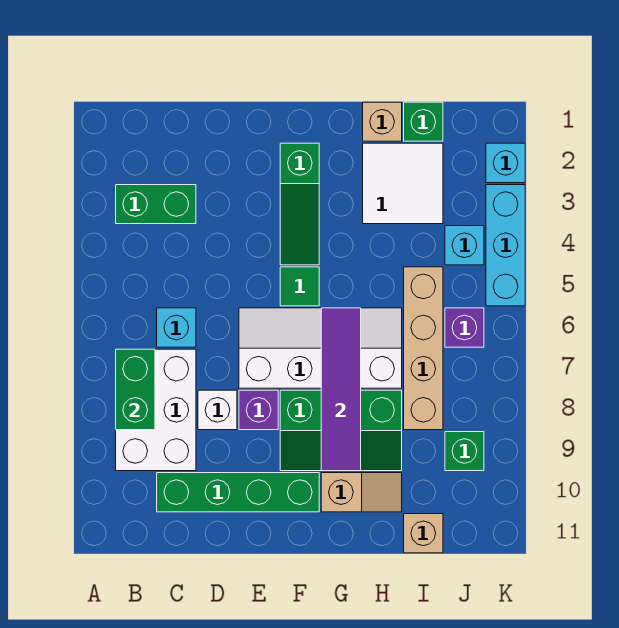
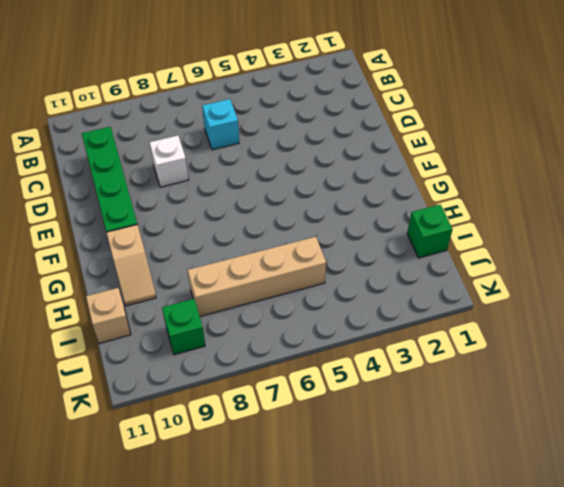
none -> green 1x2 brick [116,185,196,224]
none -> white 2x3 brick [116,349,196,471]
none -> white 2x4 slope [239,308,402,388]

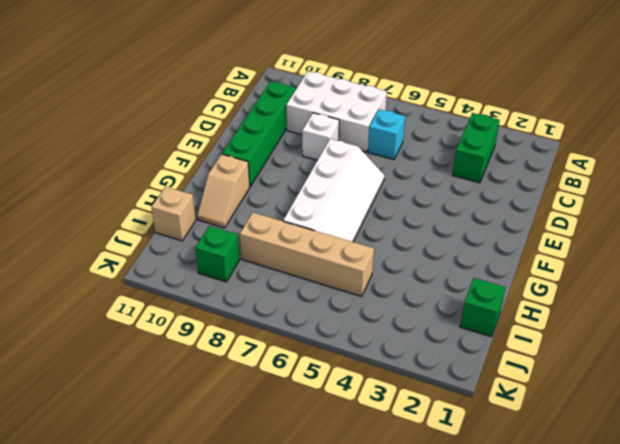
none -> purple 1x1 brick [239,390,278,430]
none -> green 1x3 slope [280,143,319,265]
none -> green 1x1 tile [280,267,319,306]

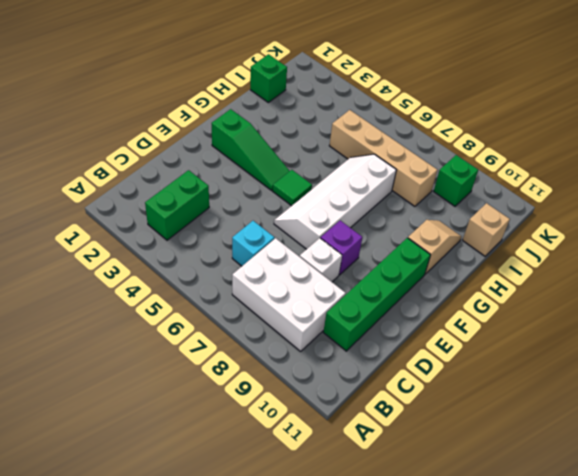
none -> green 2x3 slope [280,390,402,471]
none -> tan 1x1 brick [363,102,402,141]
none -> white 2x2 tile [363,143,443,224]

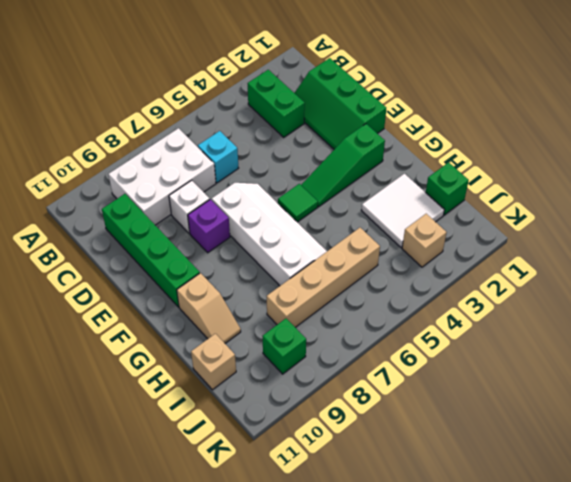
green 2x3 slope [295,58,386,149] -> green 2x3 slope moved to [280,390,402,471]
tan 1x1 brick [402,214,447,267] -> tan 1x1 brick moved to [363,102,402,141]
none -> cyan 1x1 brick [445,226,484,265]
none -> purple 1x1 brick [445,308,484,347]
none -> cyan 1x1 brick [486,143,525,183]

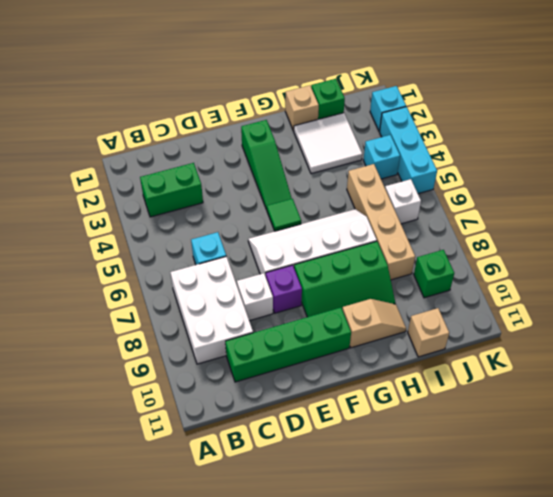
white 1x1 brick [385,179,421,224] -> purple 1x1 brick [445,308,484,347]
none -> green 1x2 brick [116,349,155,430]
none -> purple 1x4 tile [321,308,361,471]

